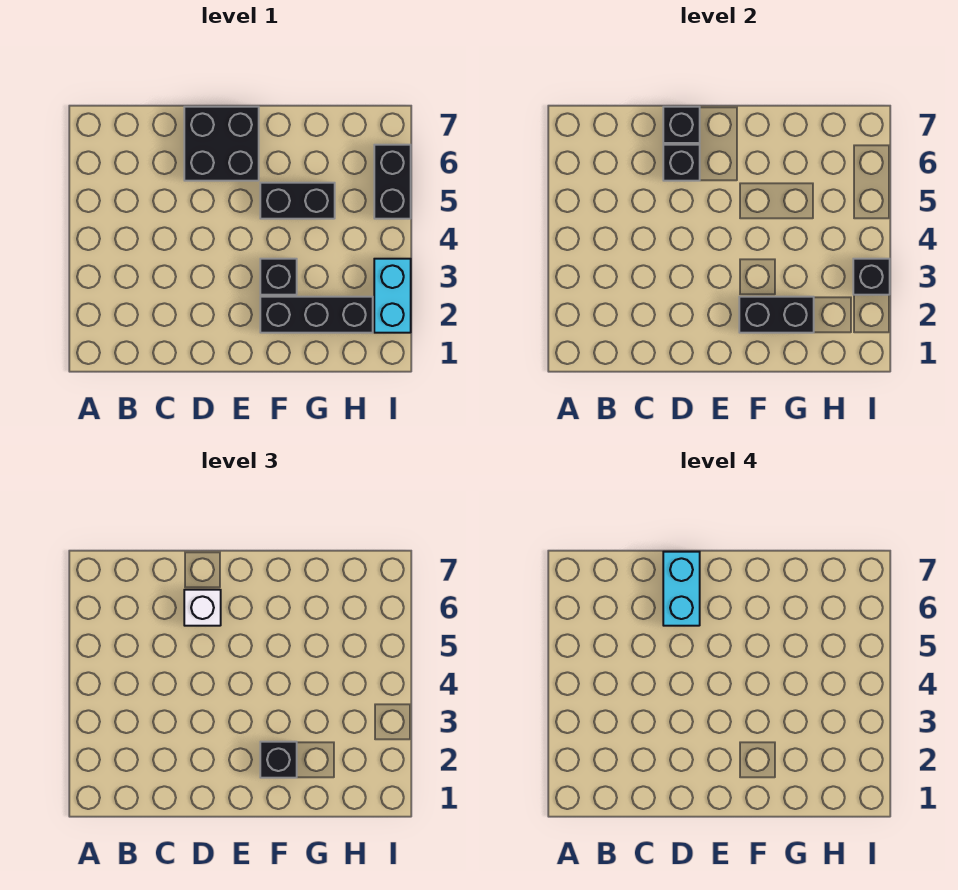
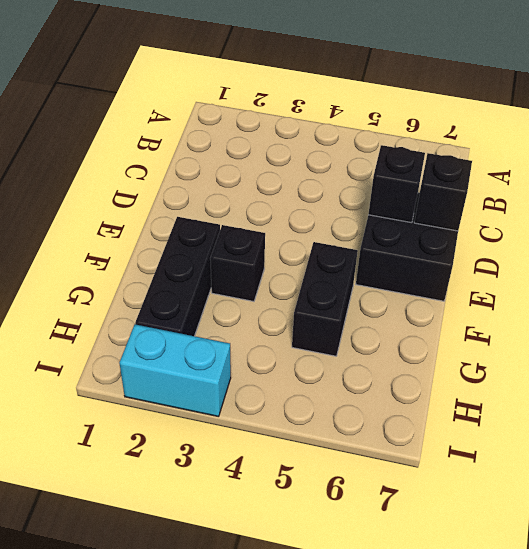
none -> black 1x2 brick [374,145,411,219]
none -> black 1x2 brick [739,297,814,333]
none -> black 1x1 brick [853,259,890,295]

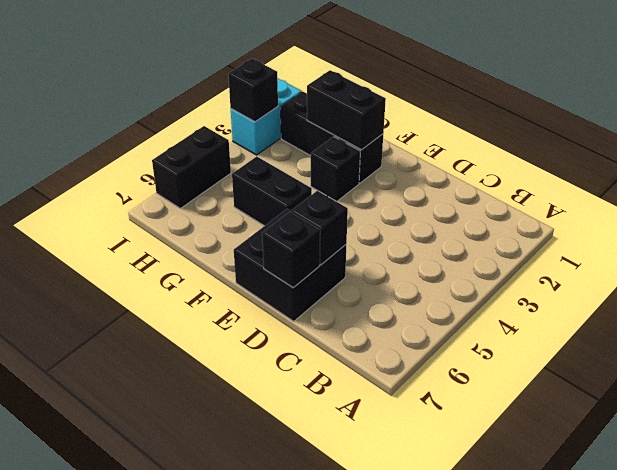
none -> white 1x1 brick [184,590,221,626]
none -> black 1x1 brick [260,742,297,778]
none -> cyan 1x2 brick [663,552,700,626]

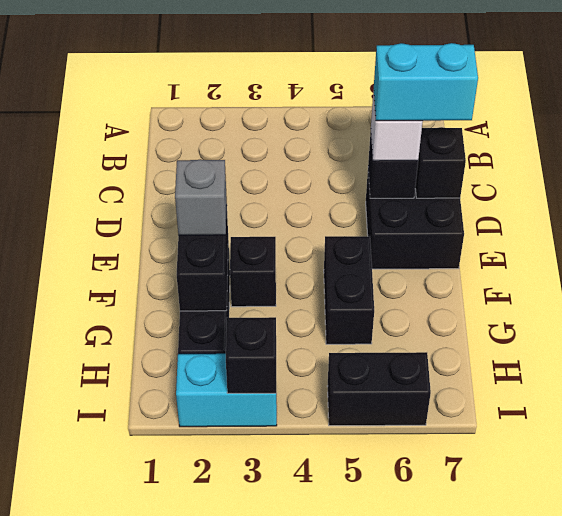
grey 1x1 brick [175,159,227,235] -> black 1x1 brick [260,742,297,778]

